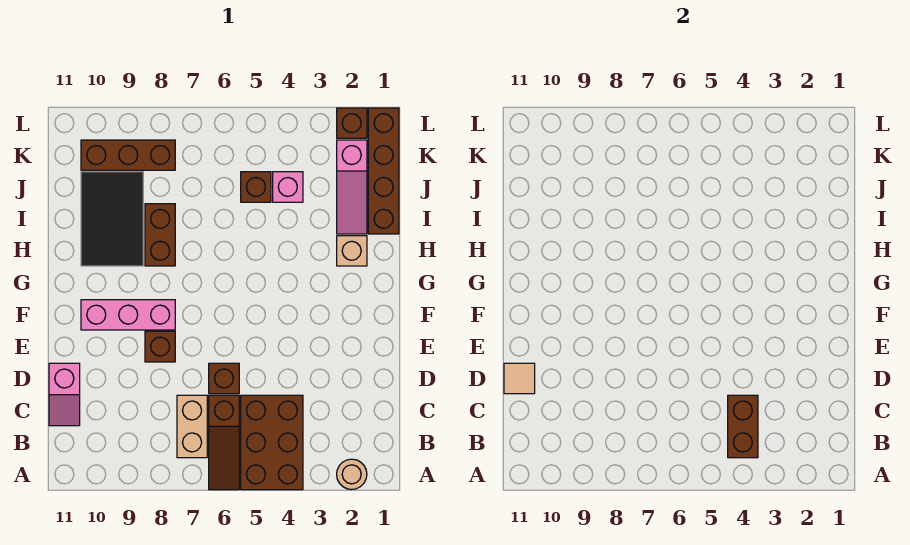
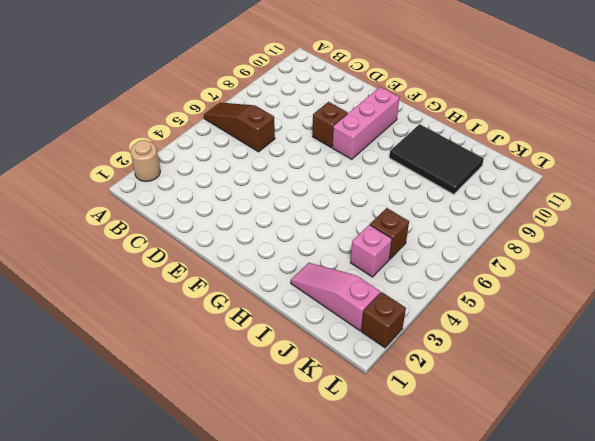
none -> brown 2x3 brick [241,395,303,490]
none -> tan 1x2 brick [177,395,207,458]
none -> pink 1x2 slope [49,363,80,426]

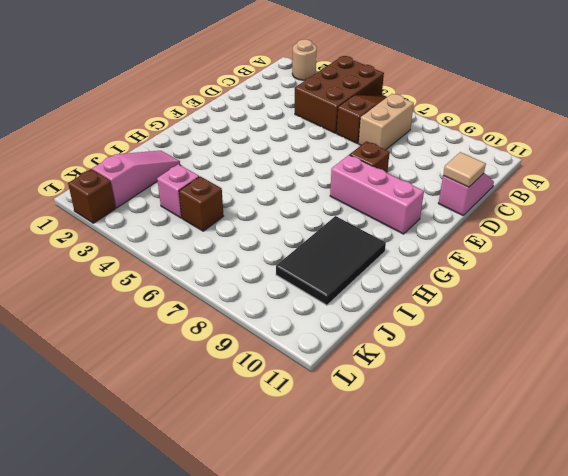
none -> brown 1x1 brick [209,363,239,394]
none -> tan 1x1 brick [337,236,367,266]
none -> brown 1x2 brick [145,204,175,266]

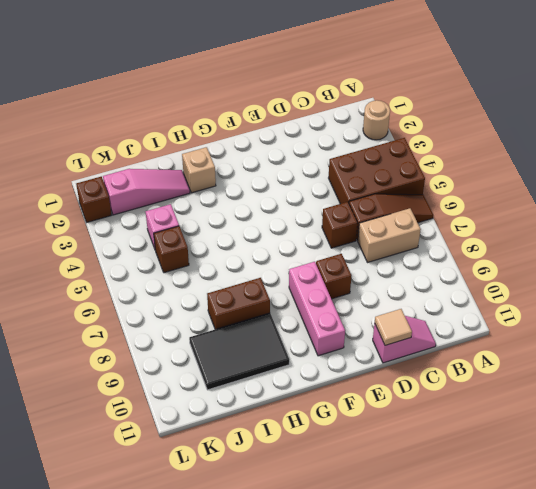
none -> brown 1x4 brick [368,108,399,234]
none -> brown 1x3 brick [81,140,175,170]
none -> brown 1x2 brick [728,395,758,458]

